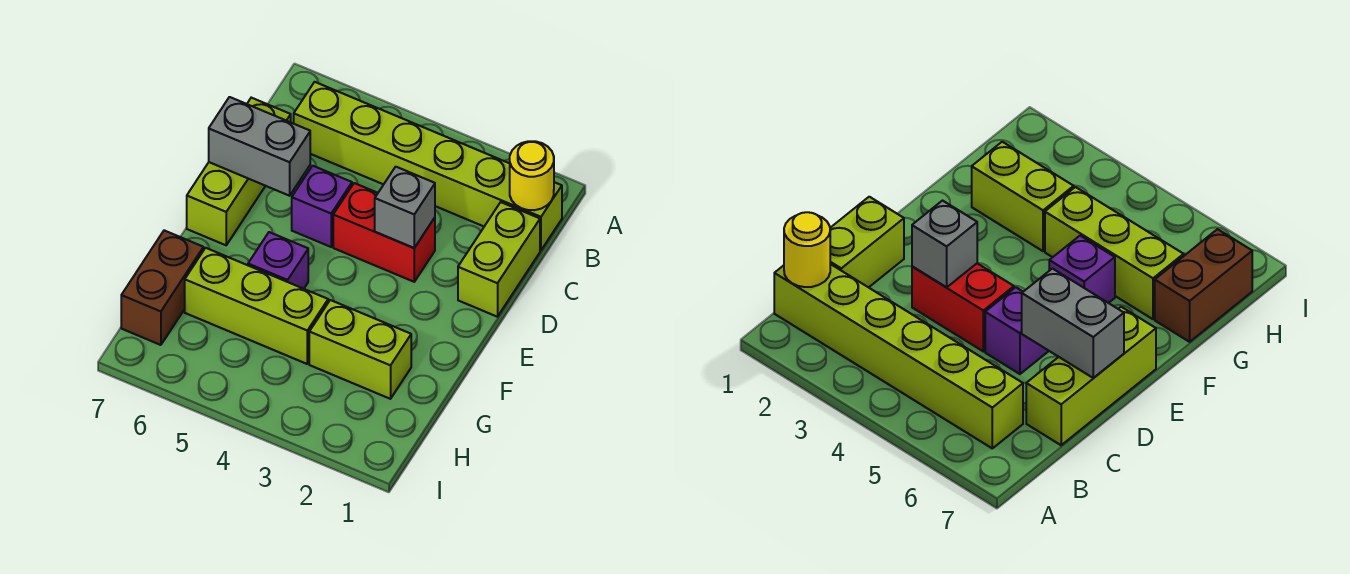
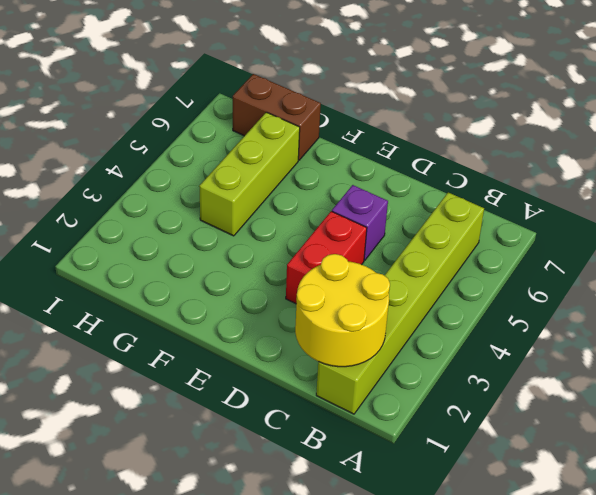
yellow 2x2 round brick [295,254,390,367] -> yellow 1x1 round brick [510,141,554,210]
none -> lime 1x2 brick [458,202,540,317]
none -> lime 1x3 brick [187,98,291,245]
none -> purple 1x1 brick [248,232,308,289]

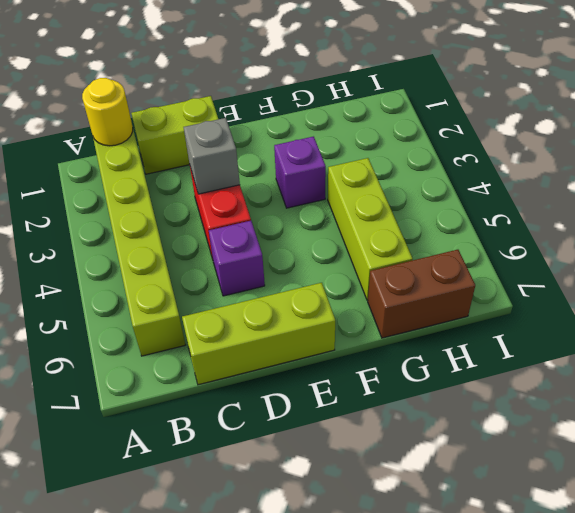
purple 1x1 brick [274,137,326,208] -> purple 1x1 brick moved to [248,232,308,289]
none -> lime 1x2 brick [309,300,411,399]
none -> grey 1x2 brick [209,97,310,196]

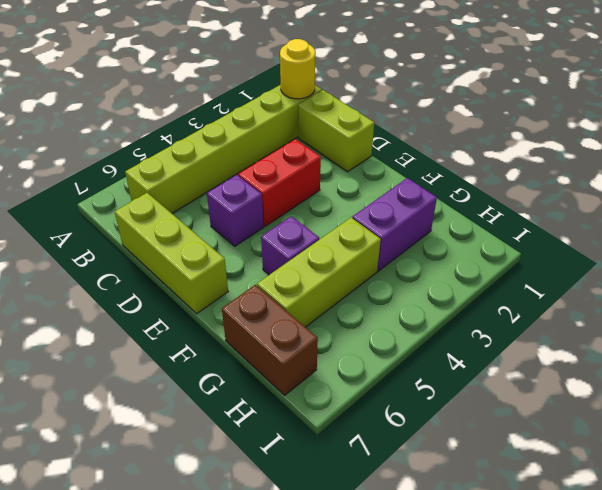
purple 1x2 brick [352,178,437,271] -> lime 1x2 brick [309,300,411,399]
none -> grey 1x1 brick [375,167,435,248]
none -> grey 1x2 brick [209,97,310,196]

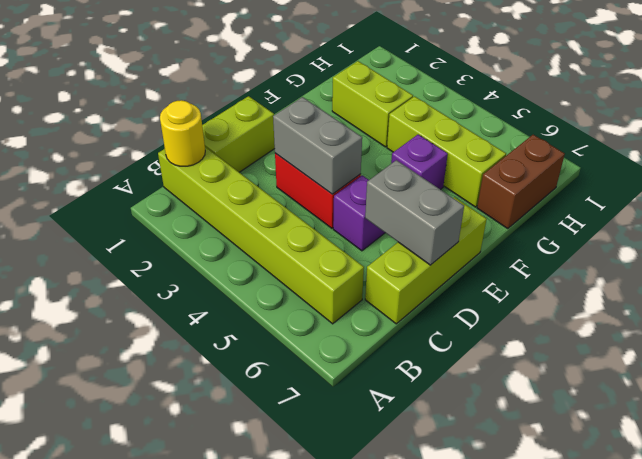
grey 1x2 brick [273,97,362,194] -> grey 1x1 brick [375,167,435,248]

